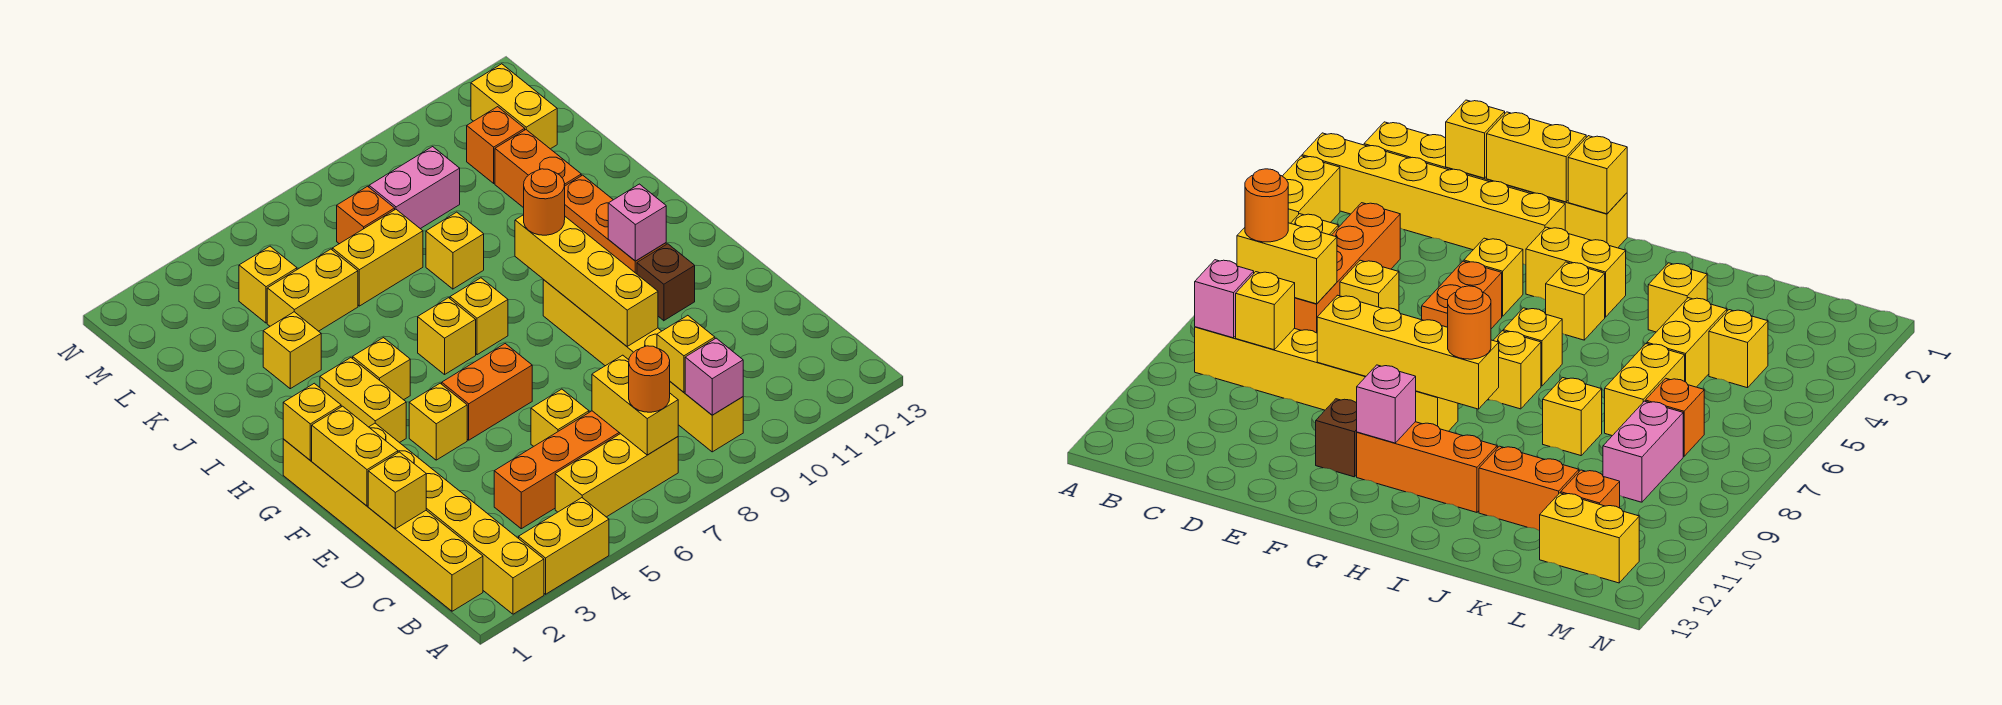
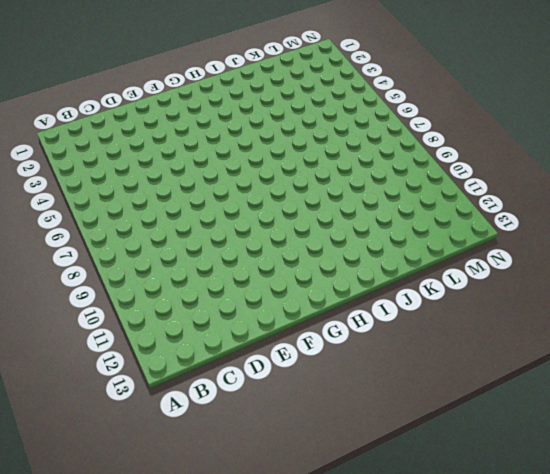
none -> yellow 1x6 brick [369,423,544,614]
none -> yellow 1x2 brick [519,498,609,594]
none -> yellow 1x6 brick [283,439,483,611]
none -> yellow 1x3 brick [555,434,678,517]

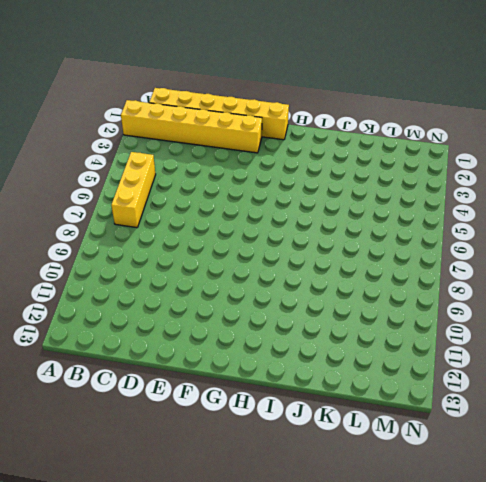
none -> yellow 1x2 brick [519,498,609,594]
none -> yellow 1x6 brick [543,280,743,452]
none -> orange 1x4 brick [494,411,620,529]
none -> yellow 1x1 brick [531,389,589,446]

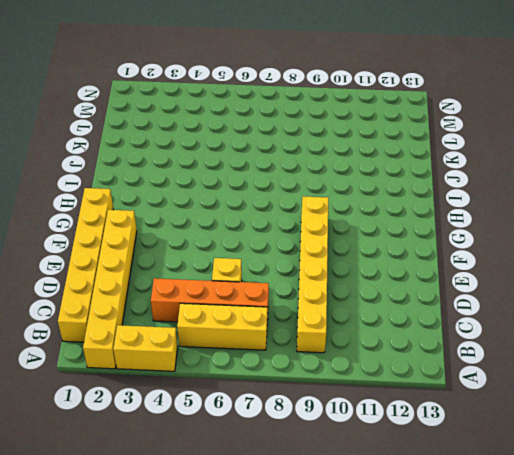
none -> yellow 1x1 brick [409,383,467,460]
none -> orange 1x2 brick [442,344,532,440]
none -> brown 1x1 brick [637,244,695,321]
none -> yellow 1x2 brick [320,358,406,443]

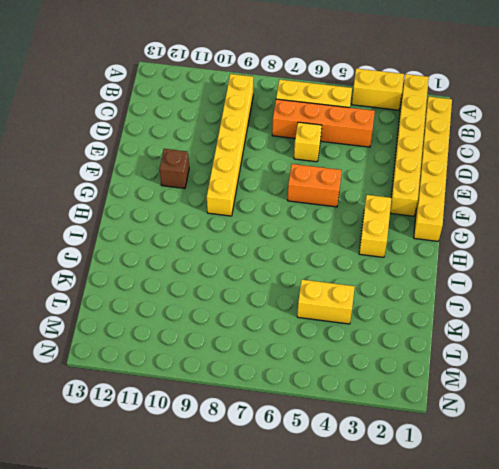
none -> yellow 1x1 brick [409,383,467,460]
none -> orange 1x3 brick [565,175,666,274]
none -> yellow 1x1 brick [353,338,410,400]
none -> yellow 1x1 brick [418,298,476,374]

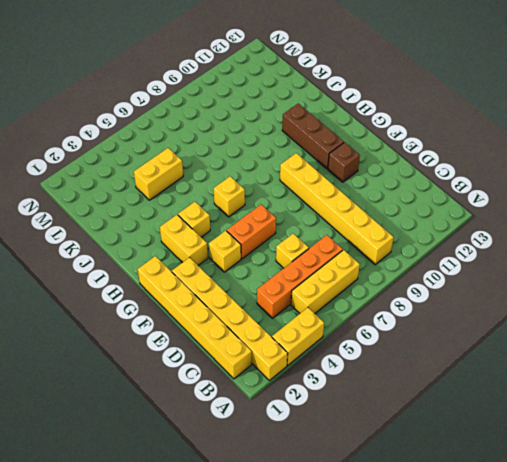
brown 1x3 brick [282,104,344,169] -> orange 1x3 brick [565,175,666,274]
none -> yellow 1x1 brick [450,278,508,355]
none -> yellow 1x1 brick [263,312,321,389]
none -> yellow 1x1 brick [426,212,484,289]
none -> orange 1x2 brick [495,130,581,208]

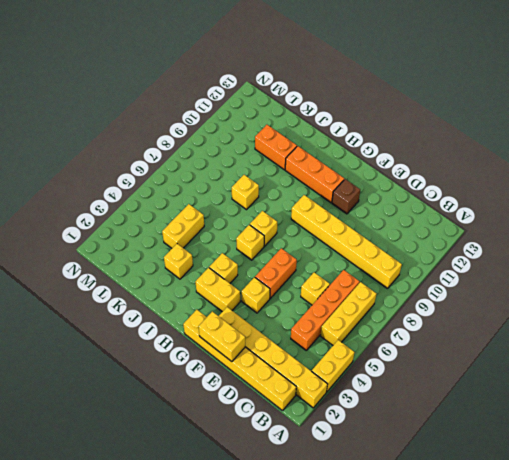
none -> yellow 1x2 brick [332,209,423,306]
none -> yellow 1x1 brick [239,246,297,323]
none -> orange 1x1 brick [337,186,395,244]
none -> pink 1x2 brick [369,147,460,229]

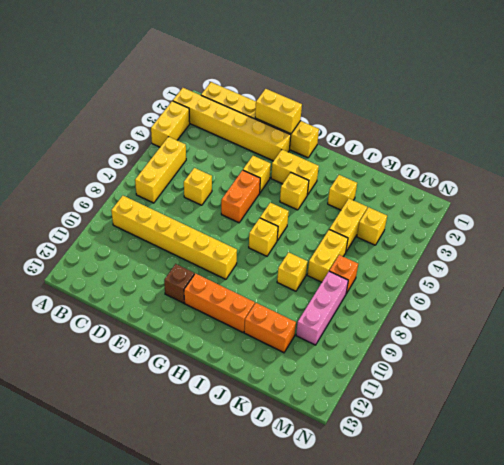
pink 1x3 brick [296,271,348,345] -> pink 1x2 brick [369,147,460,229]
none -> orange 1x4 brick [494,411,620,529]
none -> orange 1x1 brick [467,107,525,183]
none -> yellow 1x2 brick [471,64,557,149]
none -> yellow 1x2 brick [592,355,678,455]

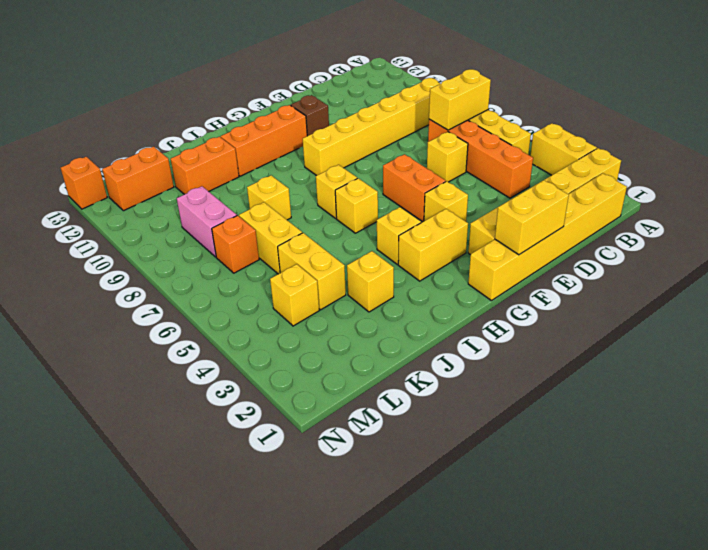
orange 1x2 brick [102,147,174,211] -> yellow 1x2 brick [471,64,557,149]
orange 1x1 brick [61,157,107,209] -> orange 1x1 brick moved to [467,107,525,183]
none -> pink 1x1 brick [685,338,743,415]
none -> yellow 1x1 brick [657,315,715,392]
none -> yellow 1x1 brick [368,452,426,529]
none -> yellow 1x4 brick [515,215,658,346]

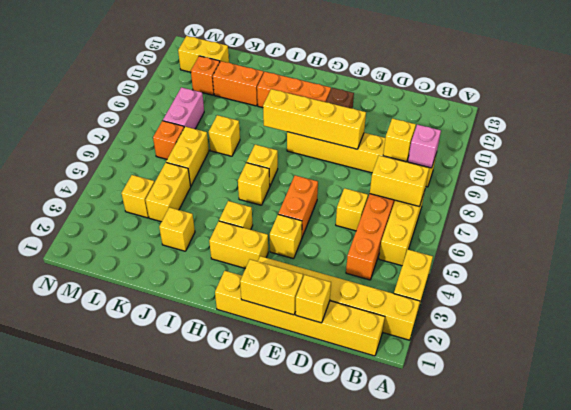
none -> yellow 1x1 brick [283,383,341,460]
none -> pink 1x1 brick [608,184,666,261]
none -> orange 1x1 round brick [629,346,670,412]
none -> orange 1x1 round brick [524,169,565,235]

